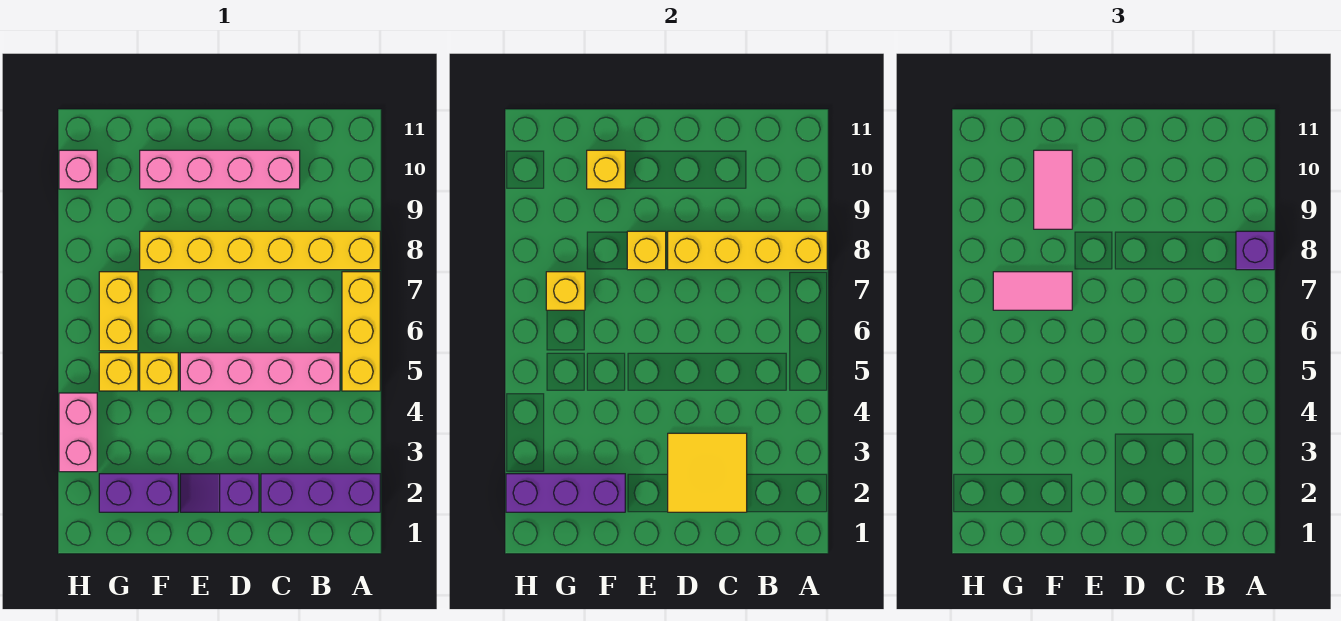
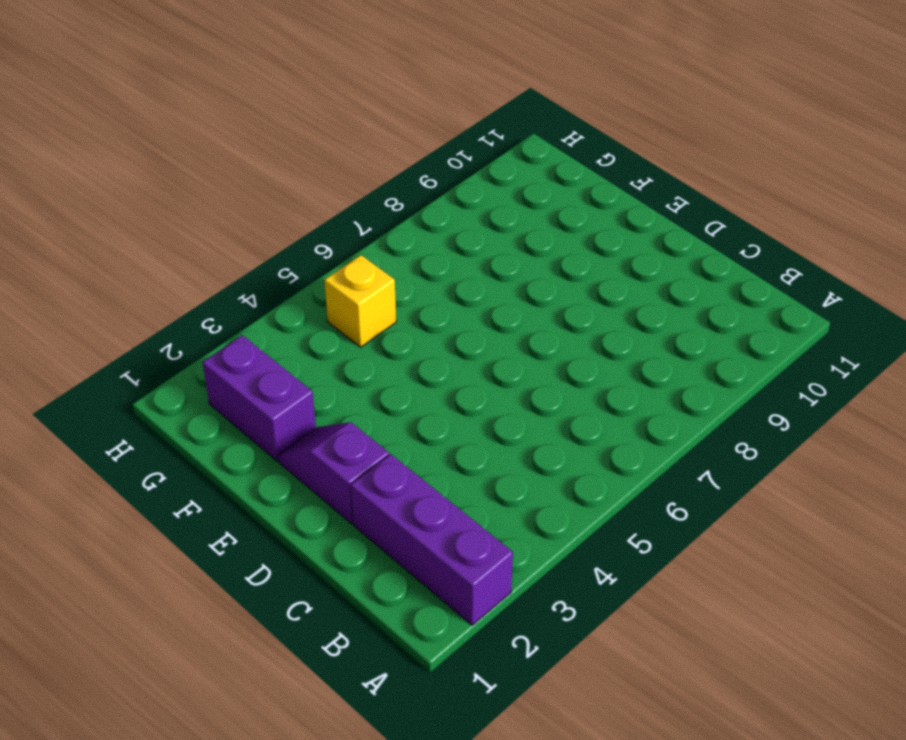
none -> yellow 1x3 brick [342,272,380,391]
none -> yellow 1x6 brick [140,231,380,270]
none -> pink 1x4 brick [180,353,340,391]

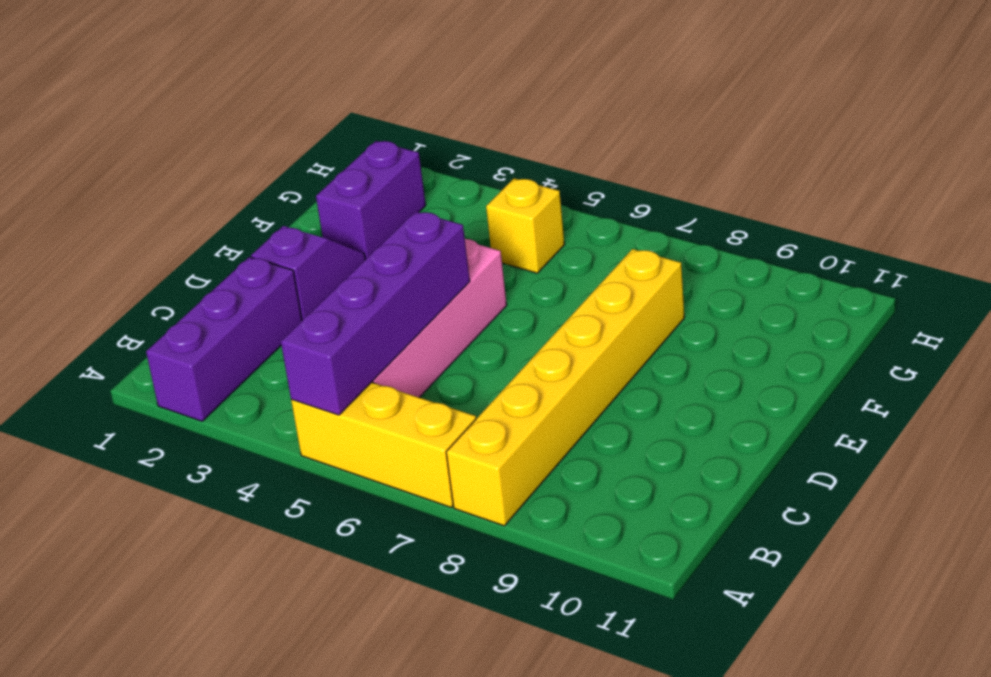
purple 1x4 brick [281,211,470,415] -> none
none -> pink 1x4 brick [140,150,300,189]
none -> yellow 1x1 brick [140,353,178,391]
none -> yellow 1x2 brick [99,272,138,351]

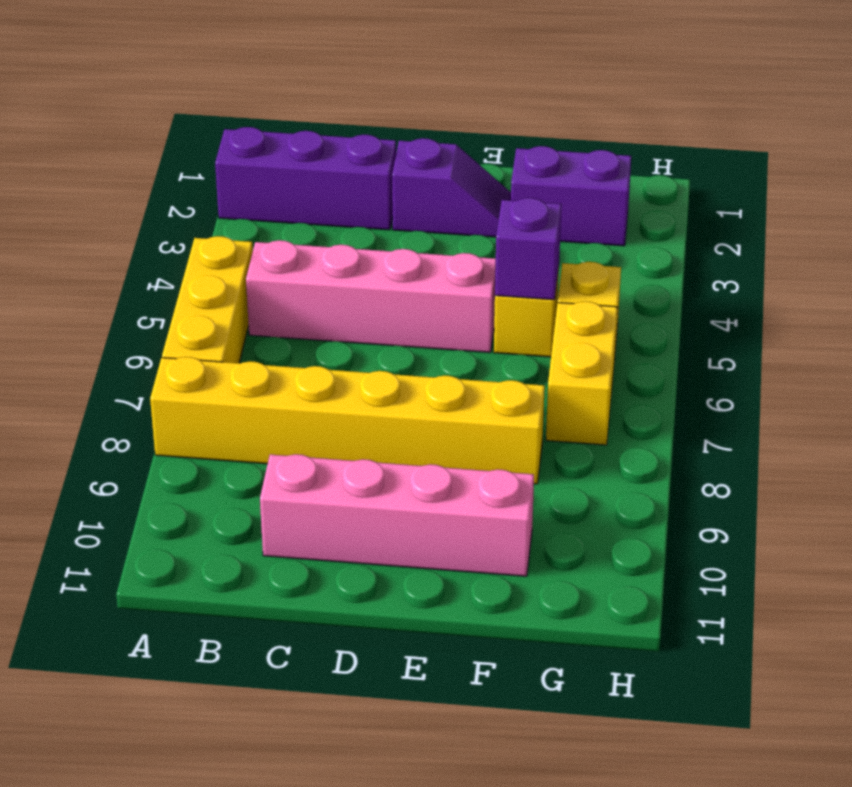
purple 1x1 brick [495,198,562,300] -> purple 1x1 brick moved to [1236,231,1274,270]
none -> pink 1x2 brick [59,393,97,472]
none -> pink 1x1 brick [59,150,97,189]
none -> yellow 1x4 brick [668,231,827,270]

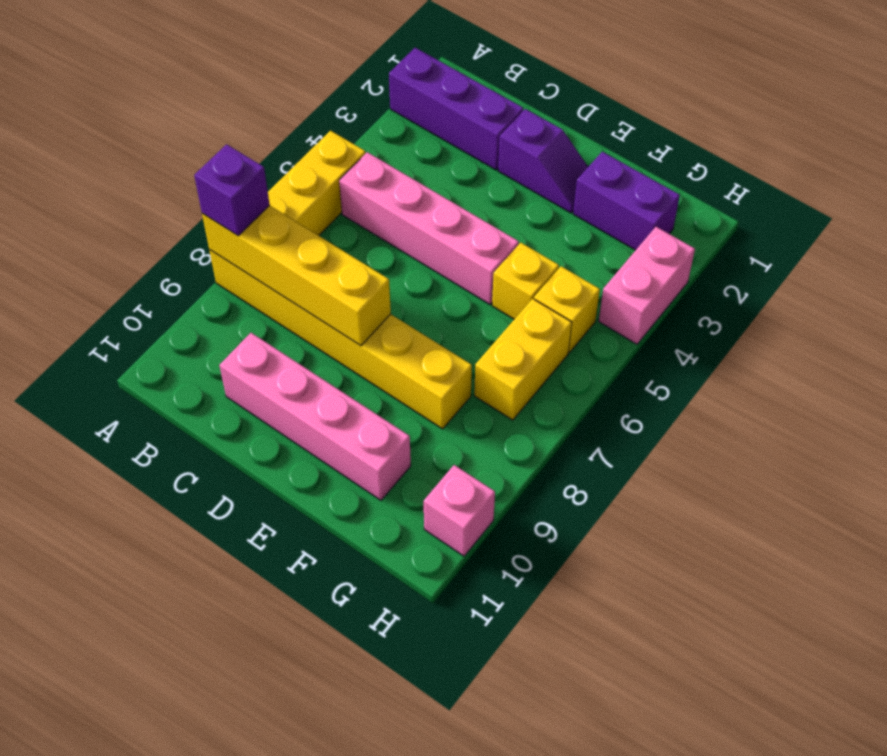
none -> yellow 2x2 tile [668,433,747,512]
none -> yellow 1x1 brick [627,231,666,270]
none -> purple 1x3 brick [506,474,625,512]

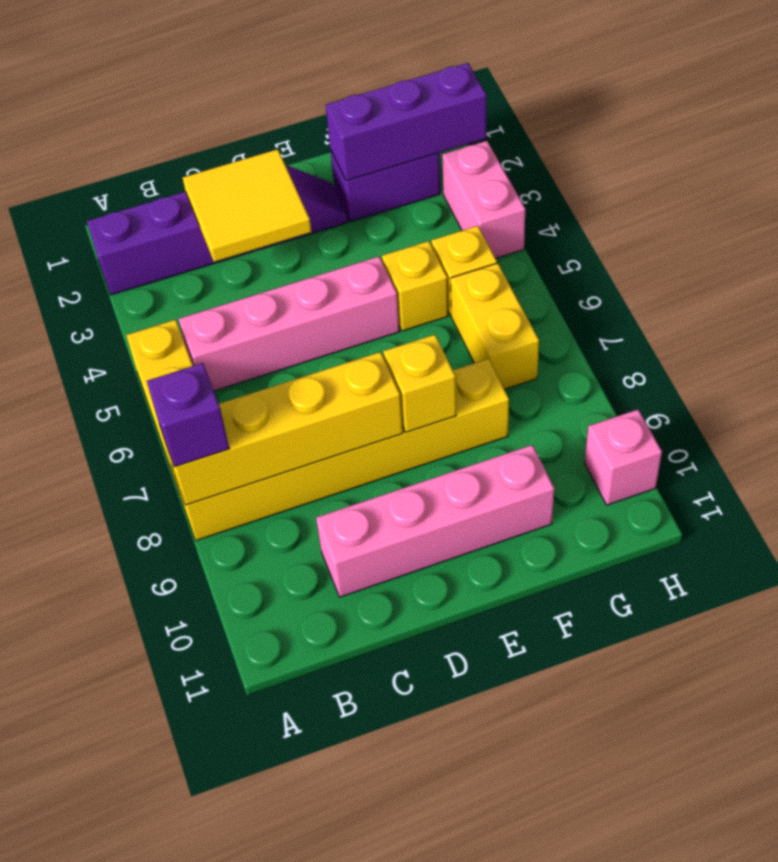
none -> yellow 1x1 brick [587,150,625,189]
none -> yellow 1x1 brick [546,272,585,310]
none -> pink 1x2 tile [993,272,1072,310]

